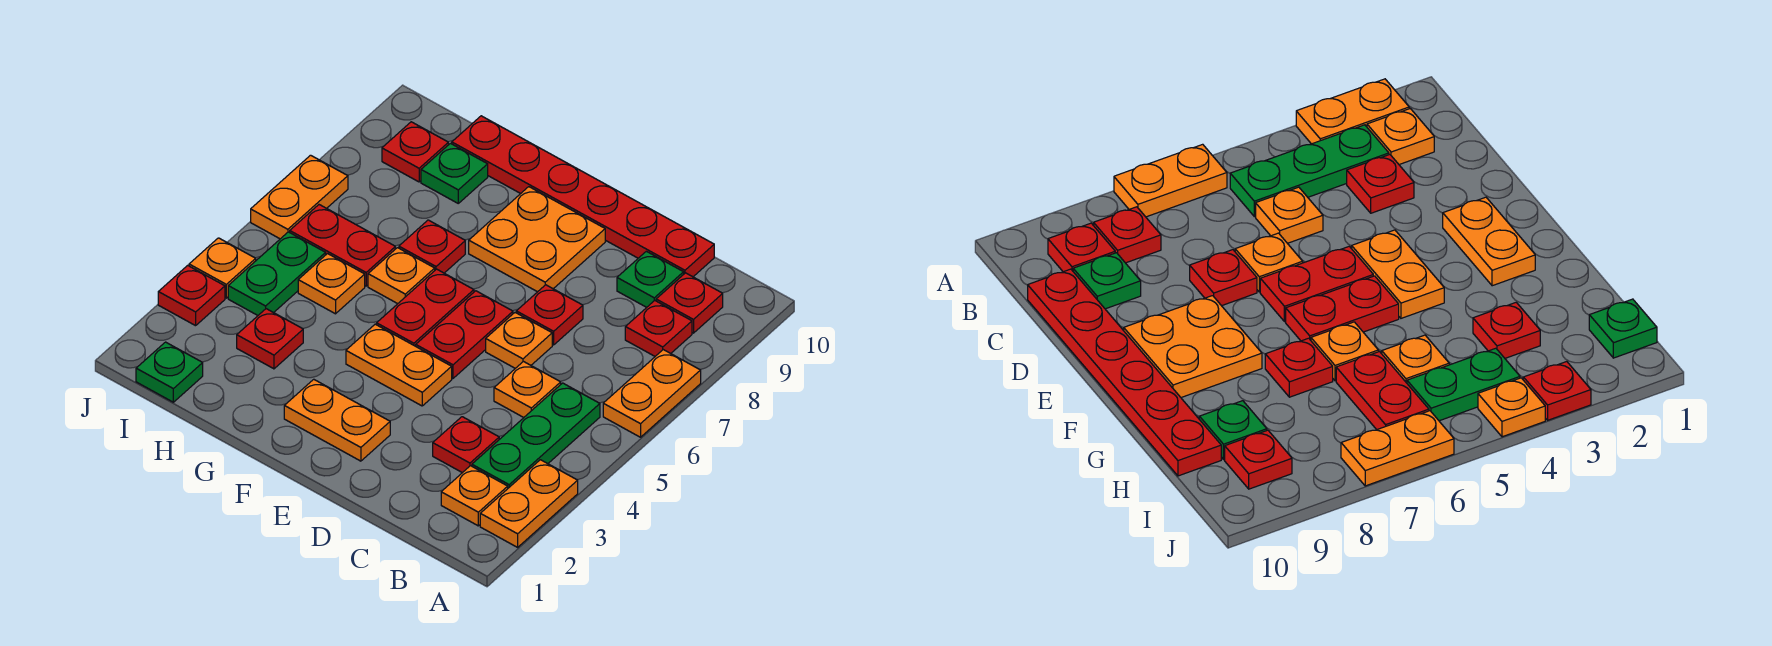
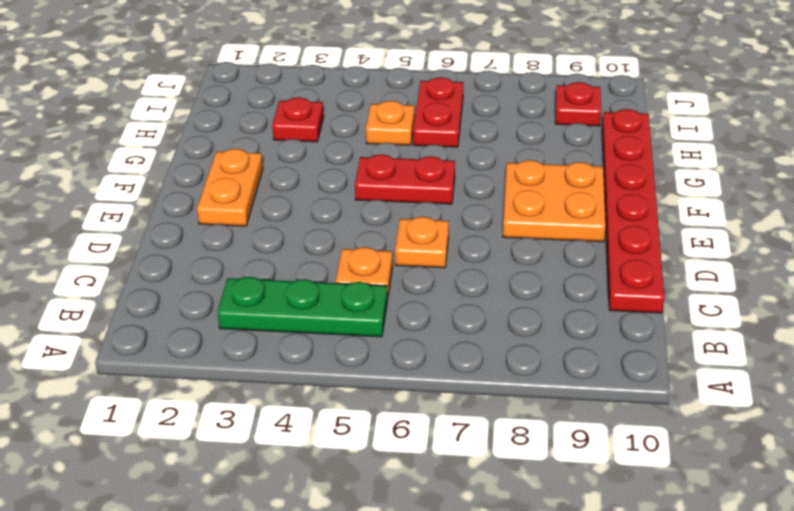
none -> orange 1x2 plate [480,460,578,547]
none -> orange 1x2 plate [603,350,701,437]
none -> orange 1x1 plate [441,466,508,526]

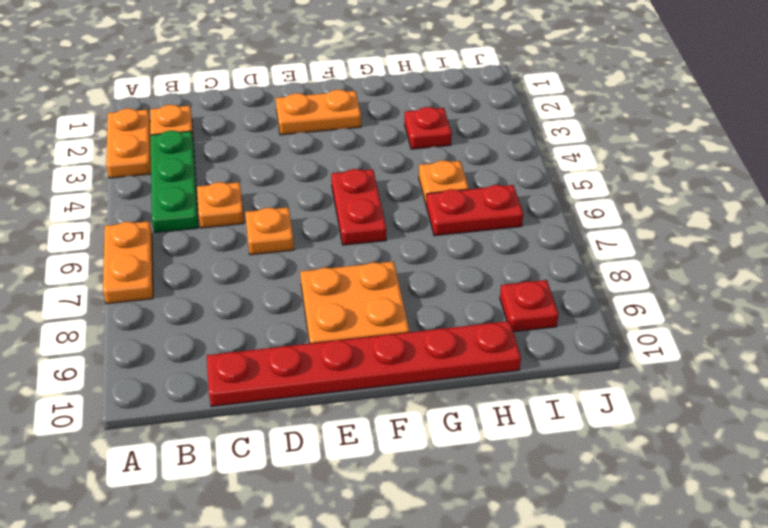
none -> red 1x1 plate [625,301,692,356]
none -> red 1x1 plate [656,273,723,333]
none -> red 1x1 plate [433,417,499,473]

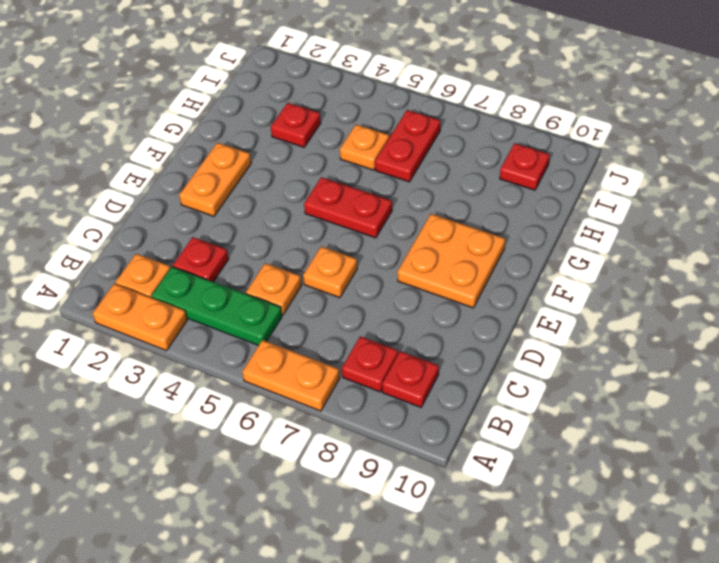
none -> green 1x1 plate [617,251,684,307]
none -> red 1x6 plate [452,116,714,277]
none -> red 1x1 plate [516,285,583,345]

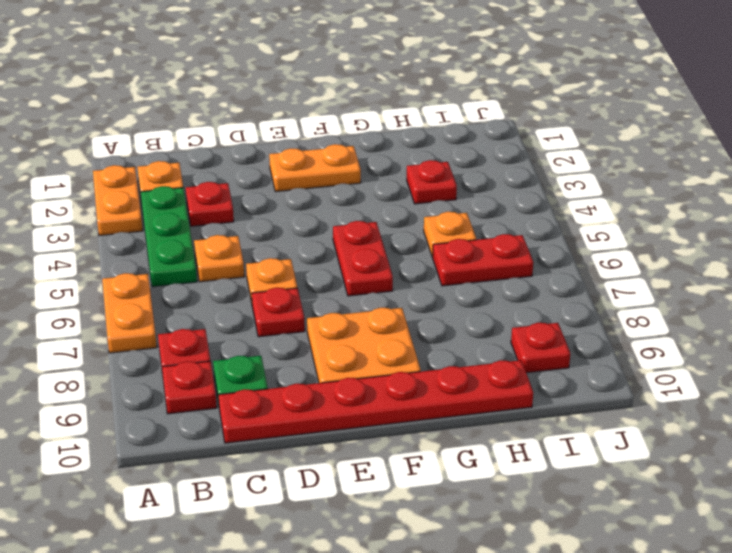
none -> orange 1x2 plate [346,324,452,406]
none -> red 1x2 plate [416,291,513,378]
none -> orange 1x1 plate [368,248,435,304]

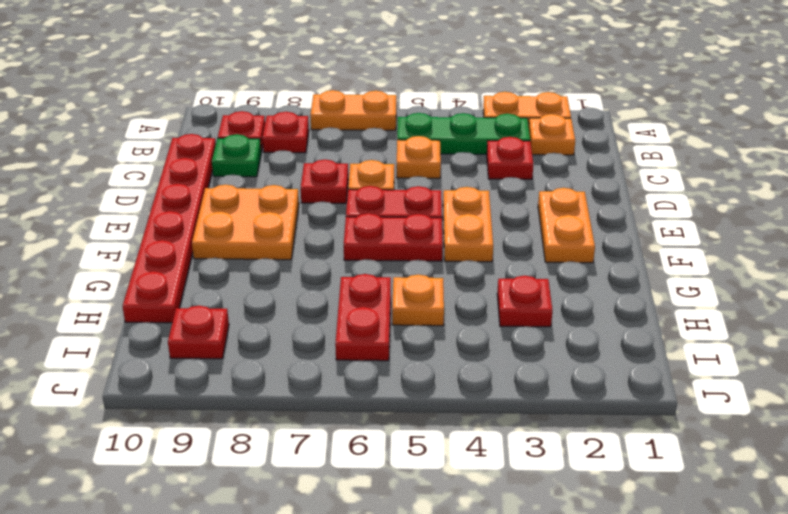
none -> orange 1x1 plate [368,248,435,304]
none -> red 1x1 plate [399,220,465,273]
none -> green 1x1 plate [421,143,488,203]

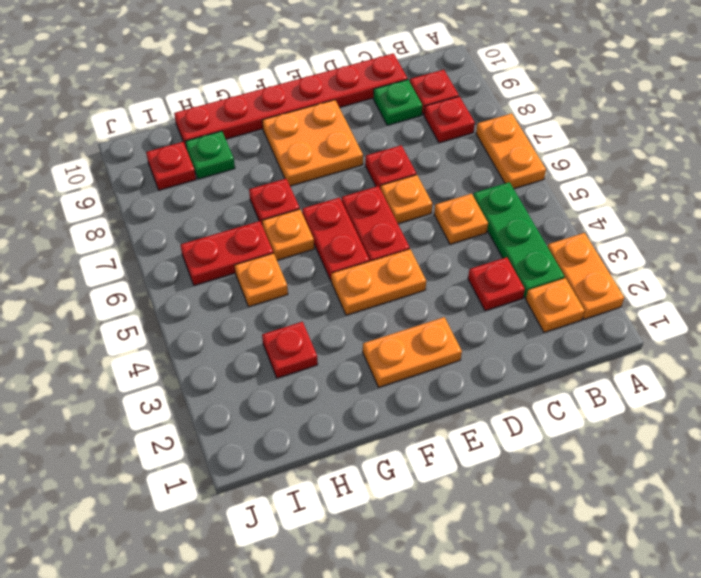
none -> green 1x1 plate [136,342,203,402]
none -> green 1x2 plate [228,232,326,315]
none -> red 1x1 plate [158,265,225,326]

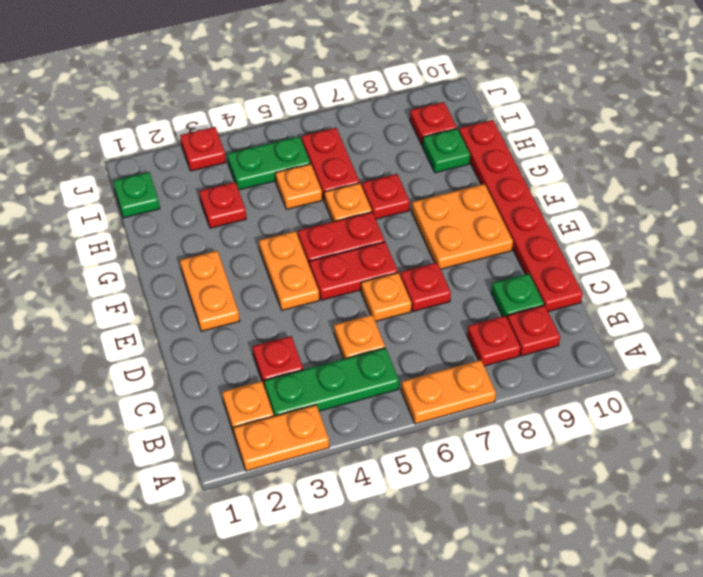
none -> orange 1x1 plate [189,238,256,298]
none -> orange 1x2 plate [251,155,348,239]

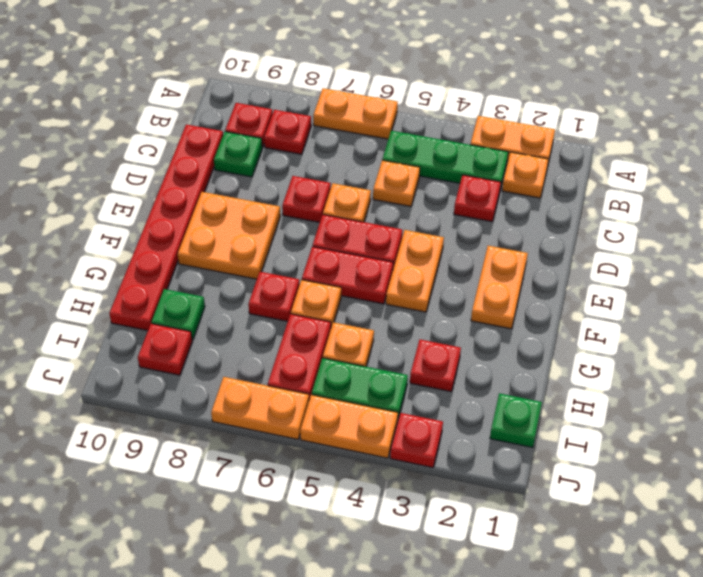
orange 1x2 plate [300,395,398,458] -> orange 1x1 plate [189,238,256,298]

